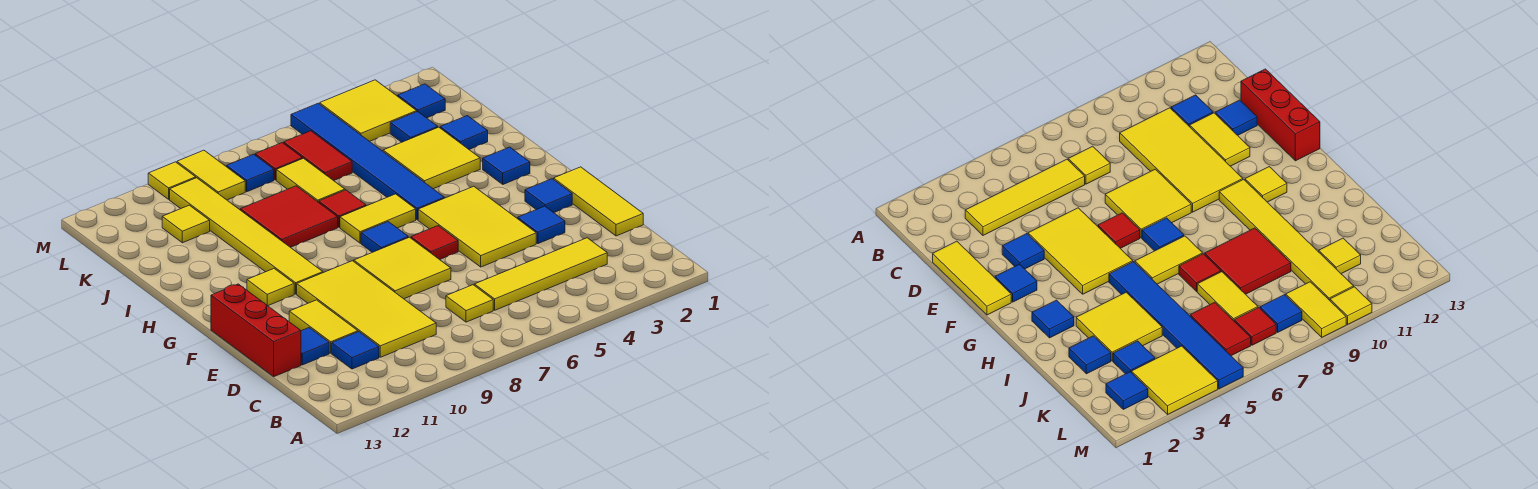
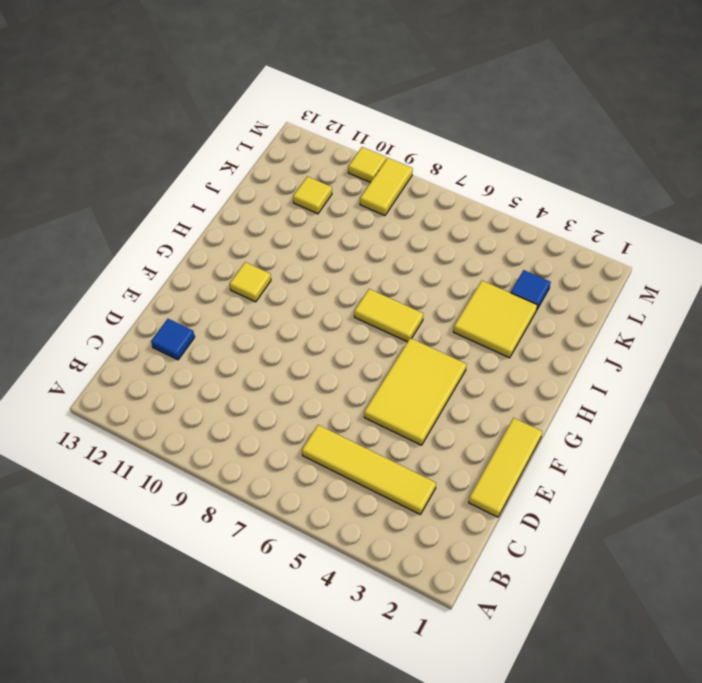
none -> yellow 1x1 tile [446,285,493,322]
none -> yellow 2x4 tile [297,261,436,357]
none -> blue 1x1 tile [332,332,379,369]
none -> yellow 1x2 tile [289,300,358,353]

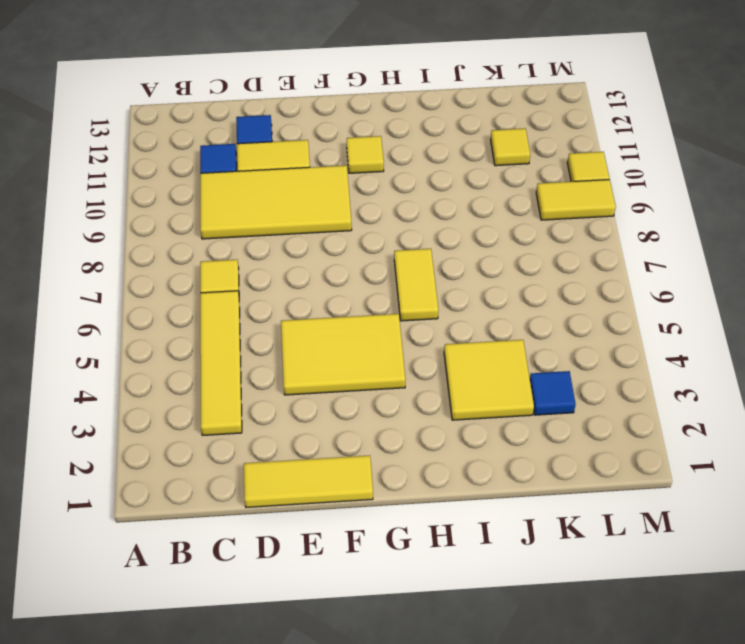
none -> red 1x3 brick [211,284,301,377]
none -> blue 1x1 tile [518,206,565,244]
none -> yellow 2x2 tile [354,237,451,299]
none -> blue 1x1 tile [525,179,572,213]

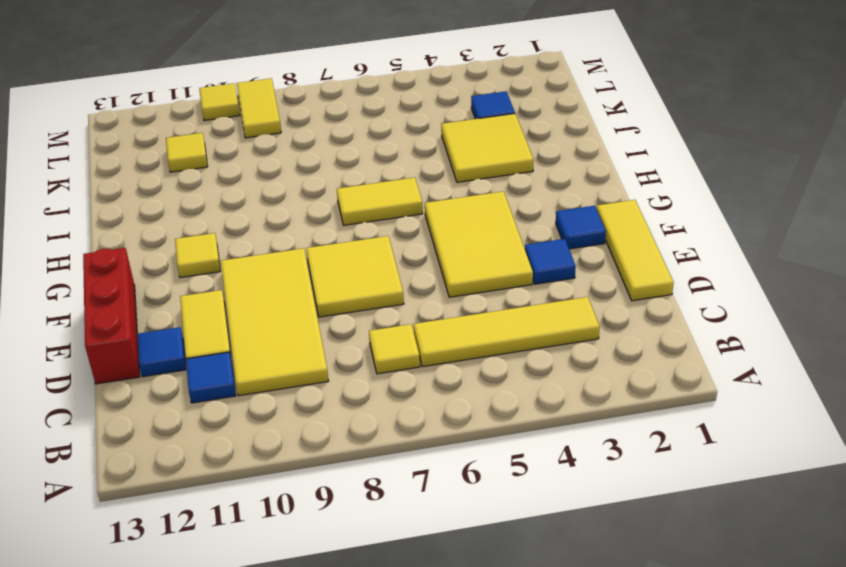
none -> red 1x1 tile [411,226,458,260]
none -> blue 1x1 tile [361,222,408,252]
none -> yellow 1x6 tile [170,178,323,294]
none -> blue 1x1 tile [483,147,530,184]

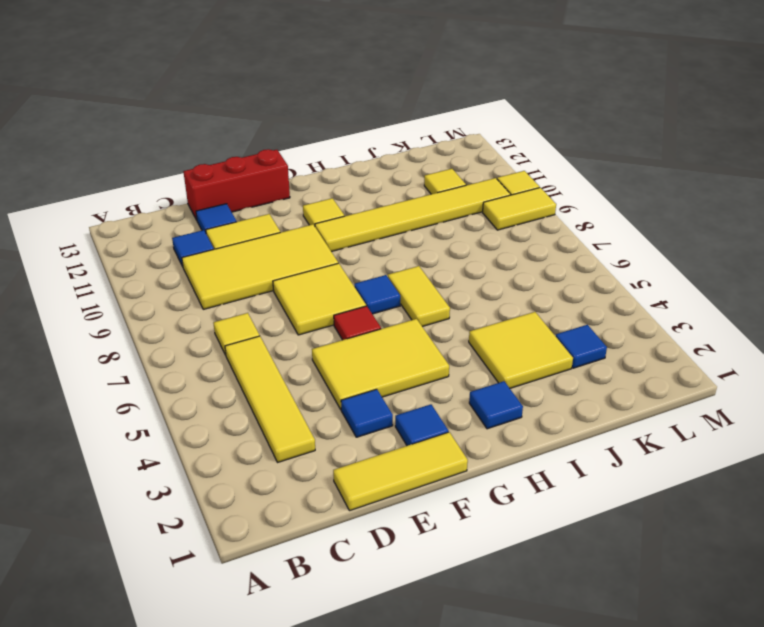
none -> blue 1x6 tile [291,103,444,220]
none -> red 1x1 tile [319,190,366,227]
none -> red 2x2 tile [240,186,338,247]
none -> blue 1x1 tile [440,116,488,149]

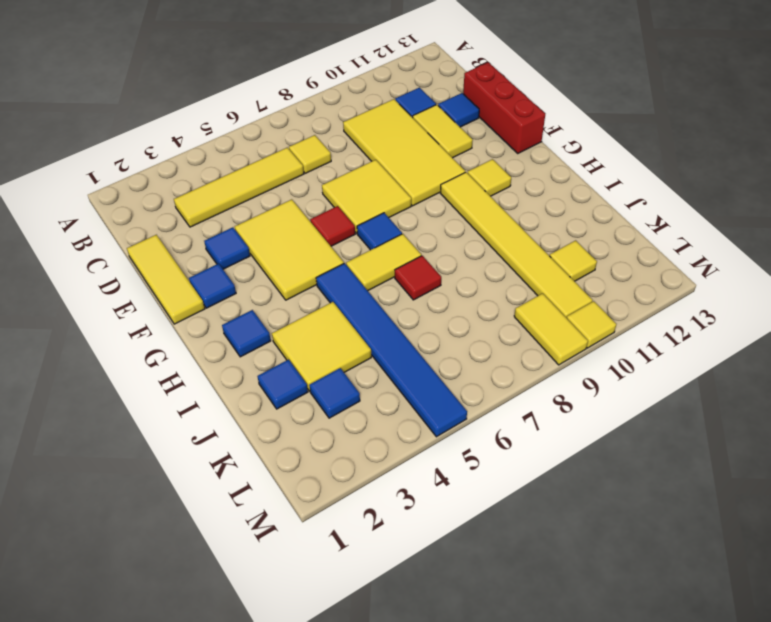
none -> red 2x2 tile [240,186,338,247]
none -> yellow 1x2 tile [276,158,345,202]
none -> red 1x2 tile [284,131,352,181]
none -> blue 1x1 tile [398,84,445,118]

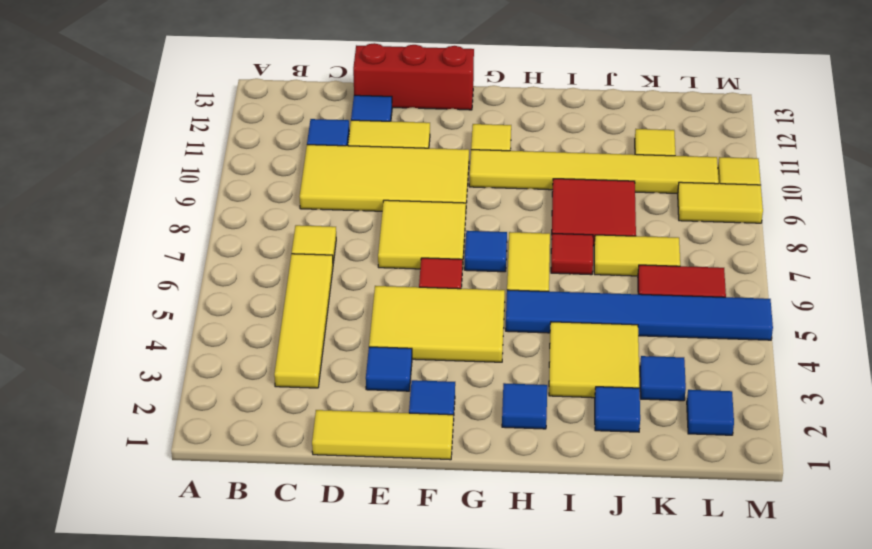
none -> yellow 2x2 tile [320,80,417,141]
none -> red 1x1 tile [255,143,302,180]
none -> blue 1x1 tile [227,154,274,192]

